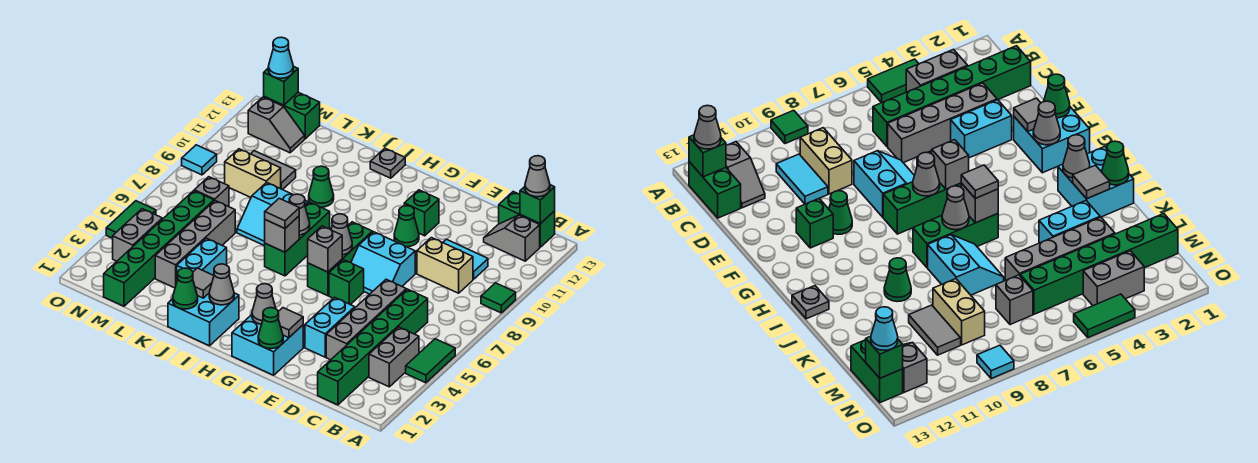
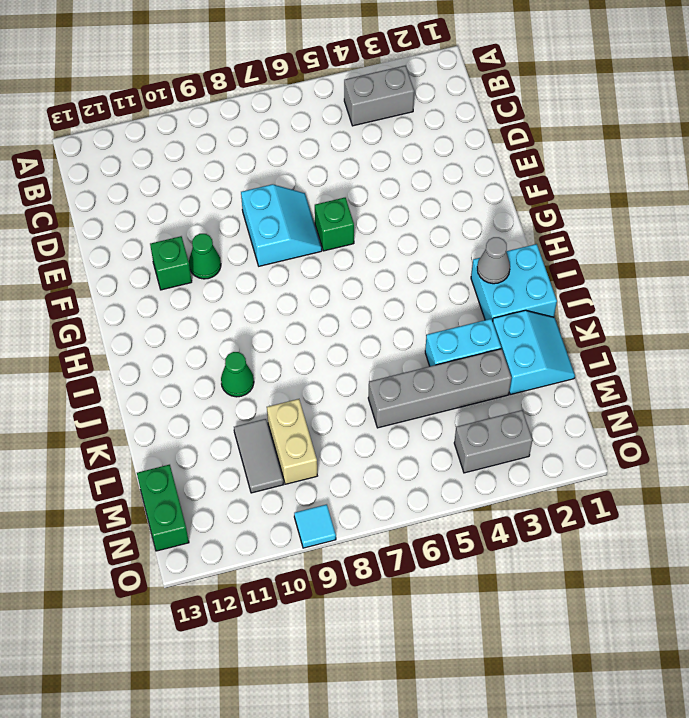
cyan 2x2 slope [493,310,575,395] -> cyan 2x2 slope moved to [237,182,308,246]
none -> green 1x2 tile [406,339,455,383]
none -> green 1x1 tile [481,283,516,313]
none -> grey 1x2 slope [484,215,540,261]
none -> green 1x2 brick [499,192,555,247]

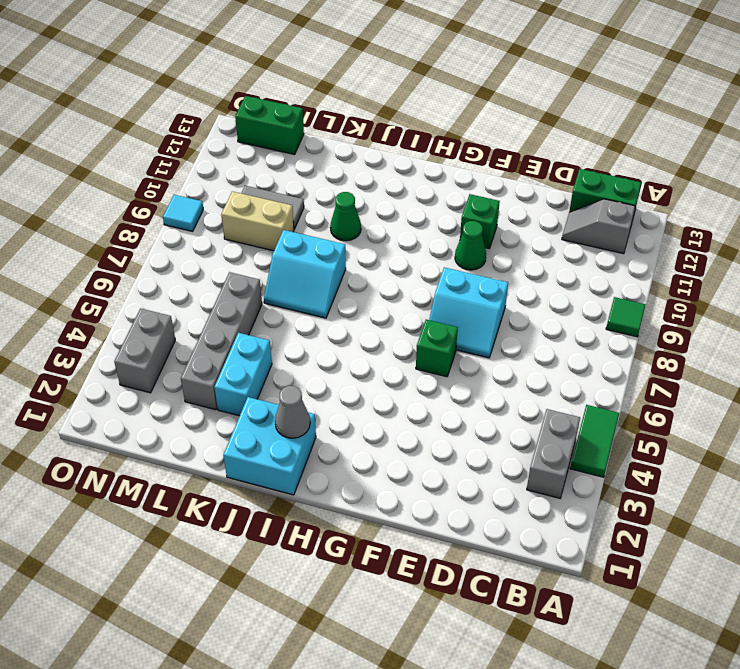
none -> green 1x6 brick [318,289,428,405]
none -> tan 1x2 brick [417,238,473,293]
none -> cyan 1x2 tile [443,239,488,279]
none -> grey 1x4 brick [326,279,406,360]

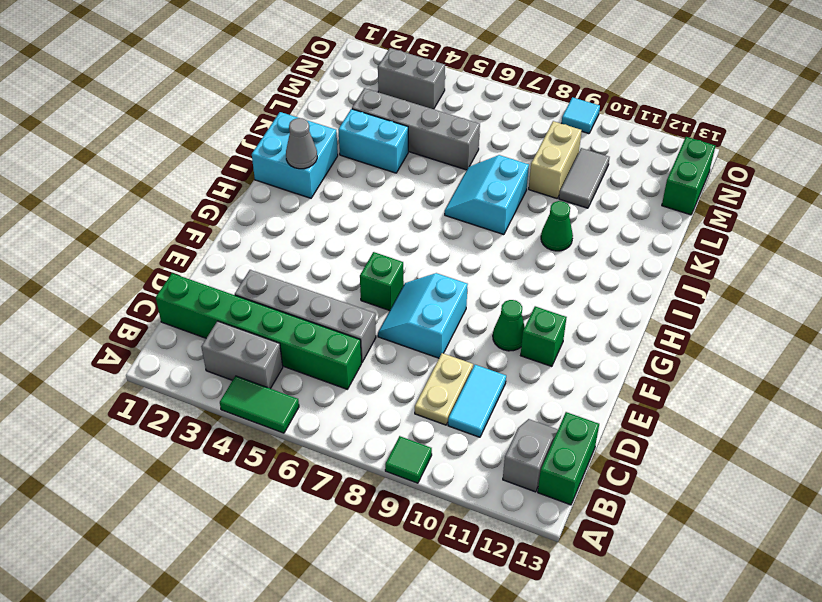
tan 1x2 plate [415,353,473,425] -> tan 1x2 brick [417,238,473,293]
none -> cyan 1x2 brick [305,297,355,357]
none -> cyan 2x2 brick [232,315,303,375]
none -> green 1x3 brick [308,222,372,296]
none -> green 1x3 brick [265,202,330,276]

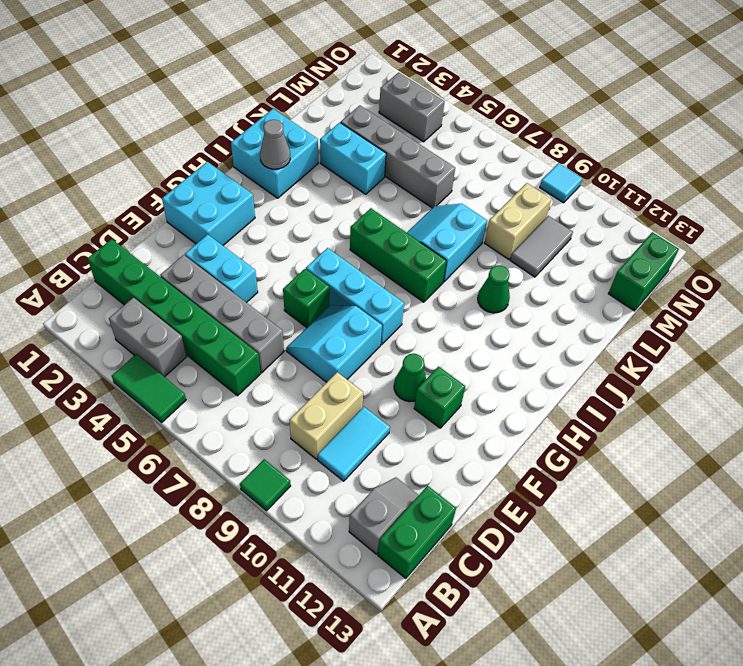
cyan 1x3 brick [306,248,404,345] -> green 1x3 brick [308,222,372,296]
none -> grey 1x1 plate [370,148,405,178]
none -> green 1x6 brick [104,191,214,306]
none -> grey 1x1 brick [194,177,229,207]
none -> grey 1x2 slope [248,97,305,153]

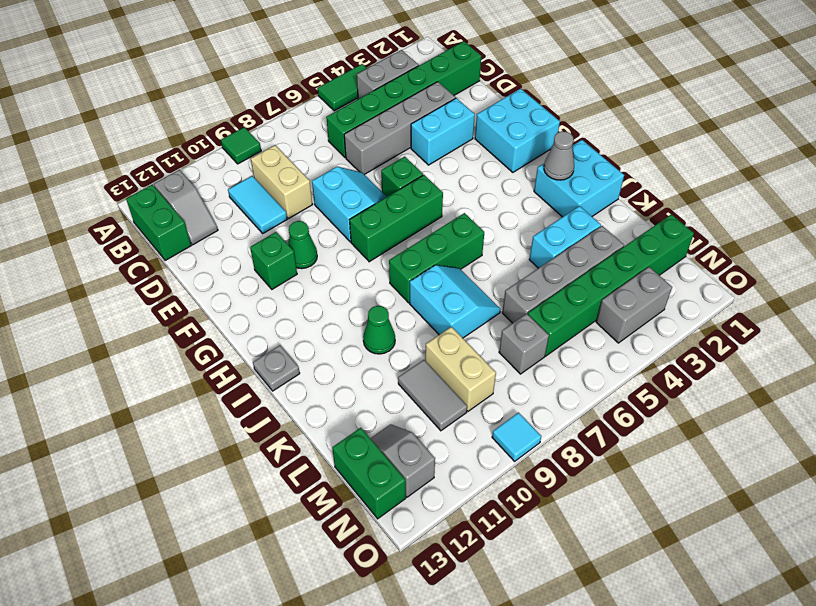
none -> green 1x2 tile [106,201,156,238]
none -> green 1x1 brick [520,185,555,224]
none -> green 1x1 cone [258,308,283,349]
none -> grey 1x1 tile [278,308,303,338]

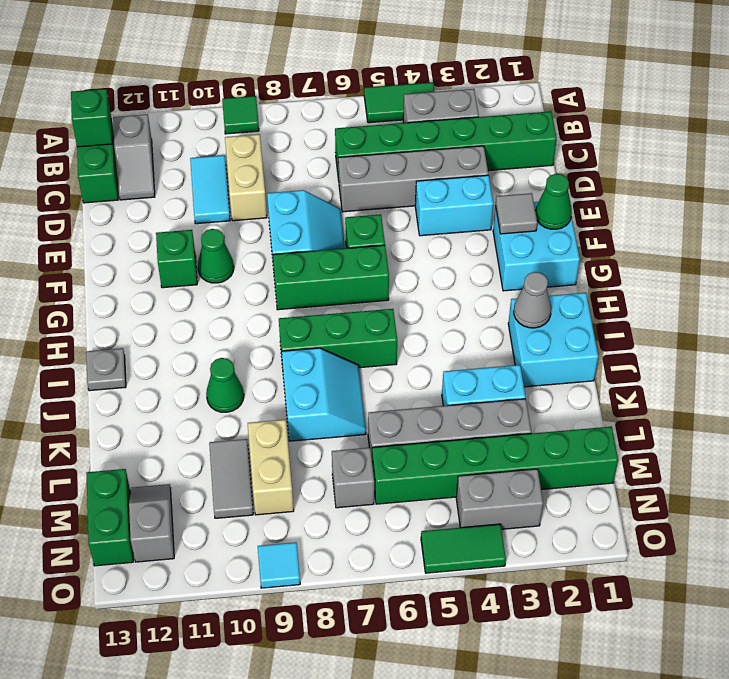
none -> grey 1x1 cone [252,284,276,324]
none -> grey 1x1 brick [308,226,342,272]
none -> grey 1x1 cone [331,214,352,255]
none -> grey 1x1 brick [265,216,299,252]

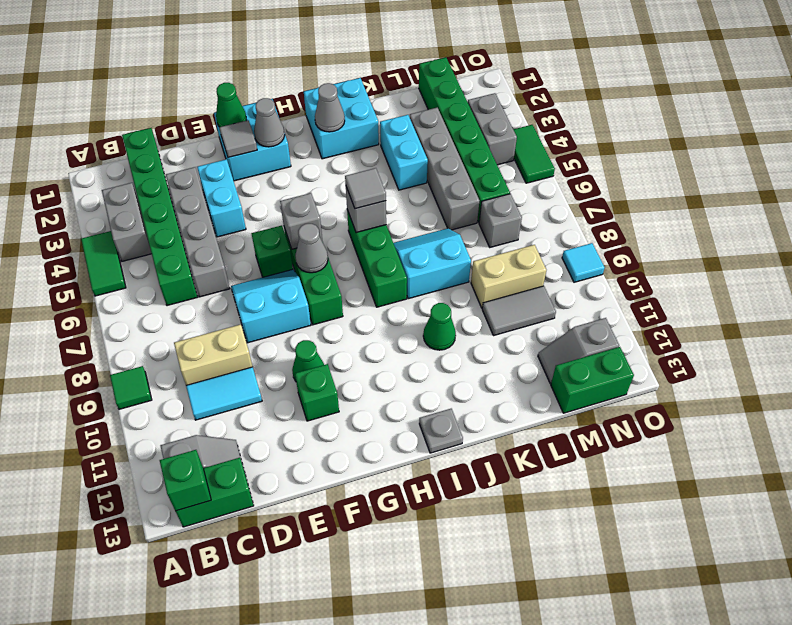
none -> grey 1x1 cone [289,194,310,235]
none -> green 1x1 cone [173,268,198,309]
none -> grey 1x1 tile [193,268,214,298]
none -> green 1x1 brick [264,66,298,105]

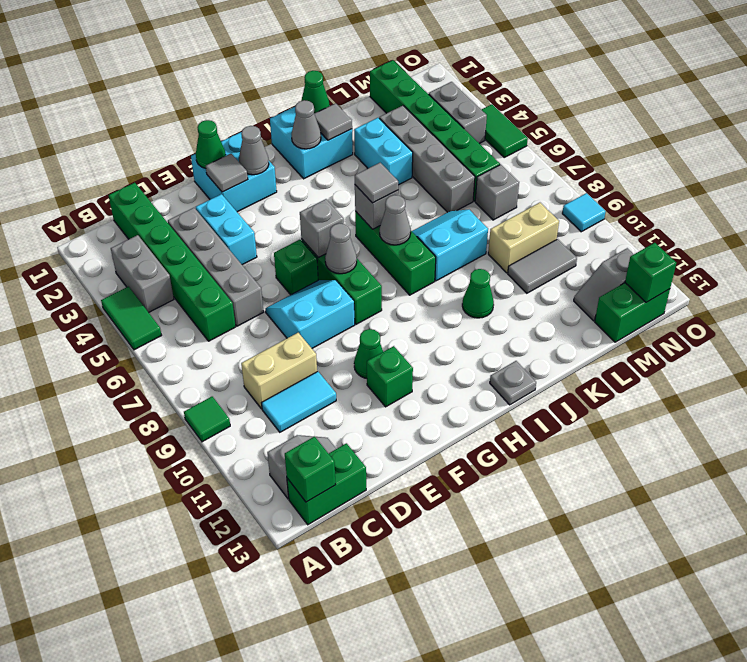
none -> grey 1x1 cone [525,156,550,197]
none -> cyan 1x1 cone [268,37,293,78]

